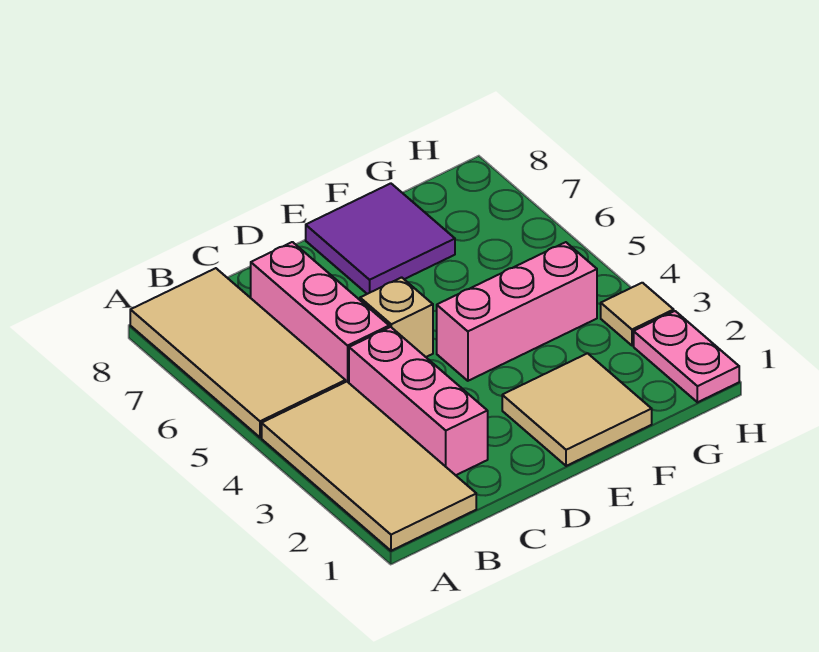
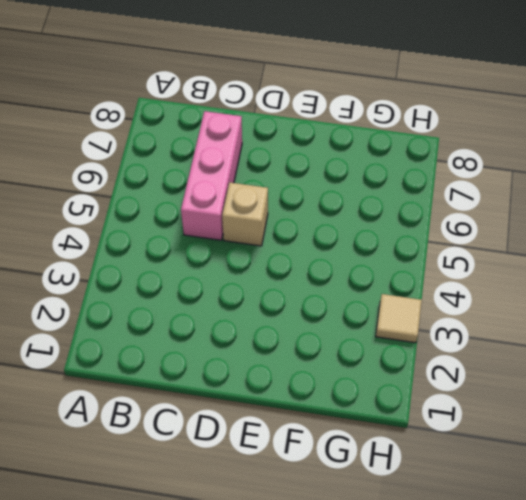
none -> tan 2x4 tile [262,382,476,551]
none -> tan 2x4 tile [130,268,345,437]

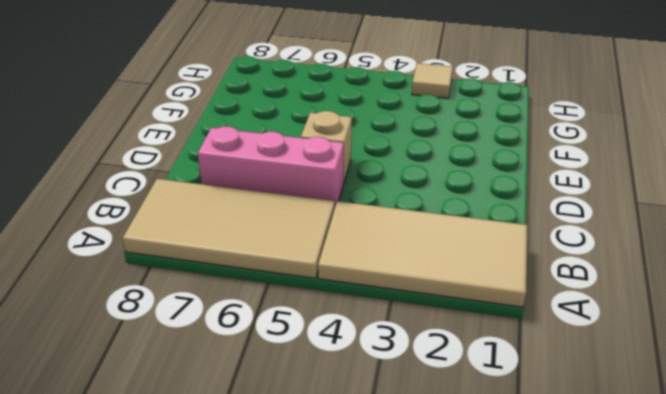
none -> pink 1x3 brick [349,327,488,475]
none -> tan 2x2 tile [502,353,652,466]

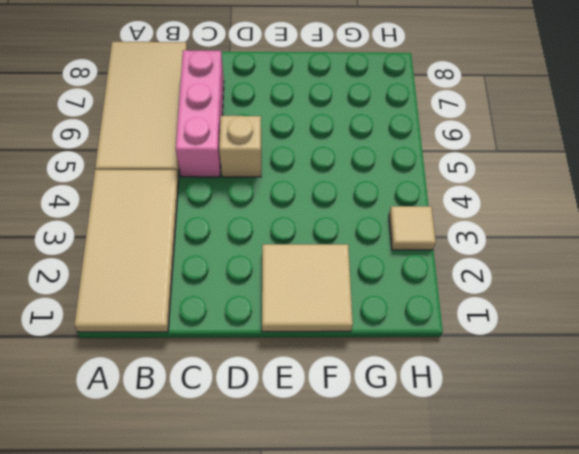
none -> pink 1x3 brick [349,327,488,475]
none -> pink 1x3 brick [437,242,597,381]

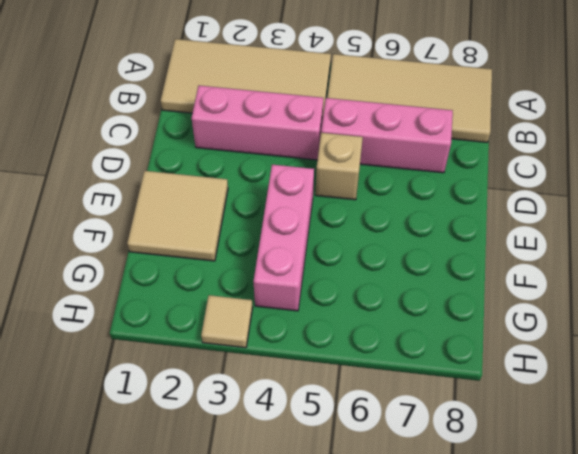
none -> purple 2x2 tile [306,183,455,294]
none -> pink 1x2 plate [634,311,739,402]

